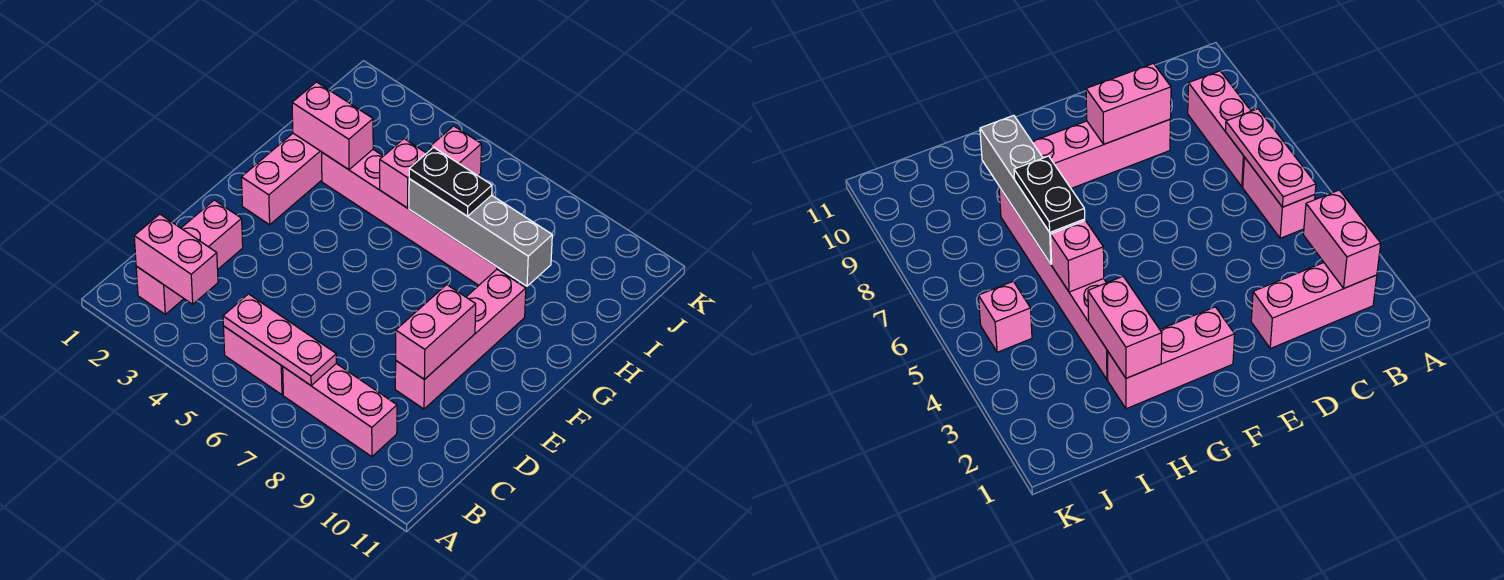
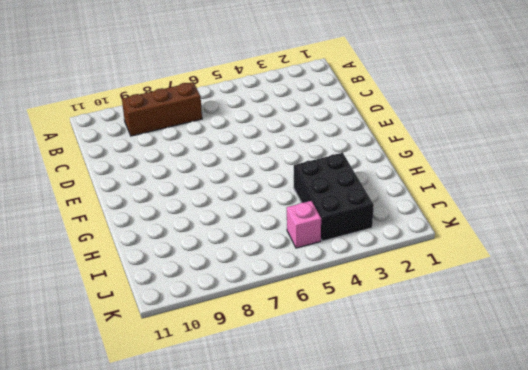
brown 1x3 brick [122,82,202,136] -> pink 1x3 brick [283,364,397,457]
black 2x3 brick [294,153,374,241] -> pink 1x6 brick [322,150,515,285]
none -> pink 1x3 brick [136,200,243,314]
none -> pink 1x2 brick [223,326,283,395]
none -> pink 1x4 brick [395,269,526,409]

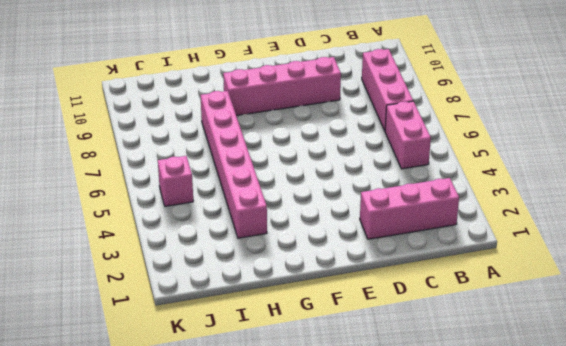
none -> pink 1x3 brick [241,133,322,225]
none -> pink 1x2 brick [134,214,218,304]
none -> pink 1x3 plate [223,294,336,385]

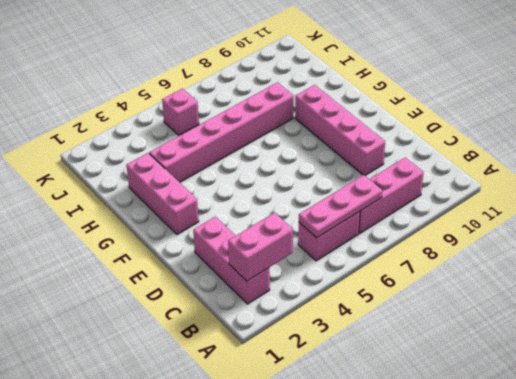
none -> pink 1x2 brick [396,285,476,380]
none -> pink 1x2 brick [292,82,373,170]
none -> pink 1x1 brick [380,139,426,208]

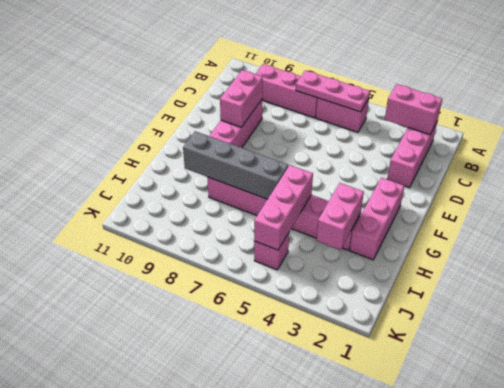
pink 1x2 brick [316,183,364,250] -> pink 1x2 brick turned to [292,82,373,170]
pink 1x3 brick [254,165,313,250] -> pink 1x1 brick [380,139,426,208]
none -> black 1x2 plate [409,147,492,216]

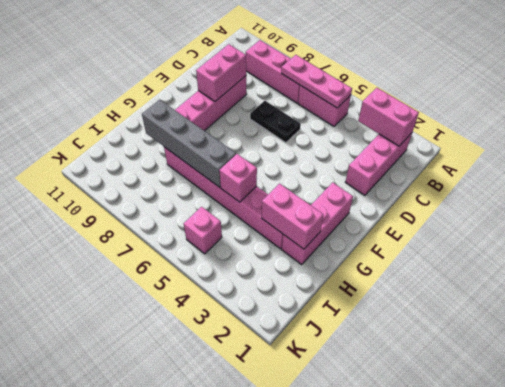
black 1x2 plate [250,101,301,143] -> black 1x2 plate moved to [409,147,492,216]

